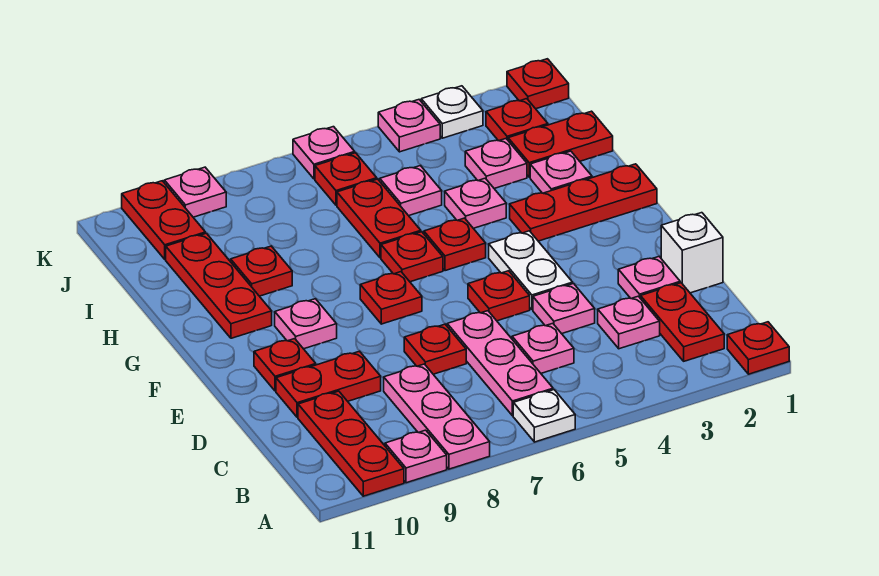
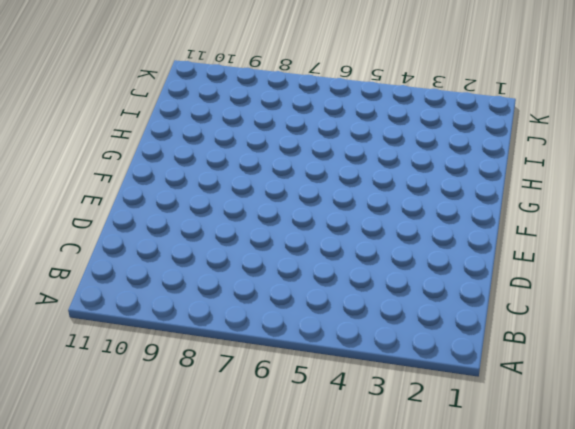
none -> red 1x1 plate [727,322,789,374]
none -> white 1x1 plate [513,390,575,442]
none -> pink 1x3 plate [384,364,490,469]
none -> pink 1x1 plate [385,430,447,483]

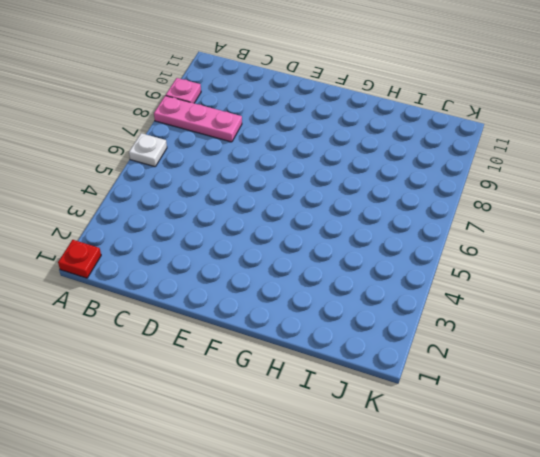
none -> red 1x3 plate [298,391,404,496]
none -> red 1x2 plate [641,283,724,361]
none -> pink 1x3 plate [447,311,553,416]
none -> pink 1x1 plate [598,296,660,349]

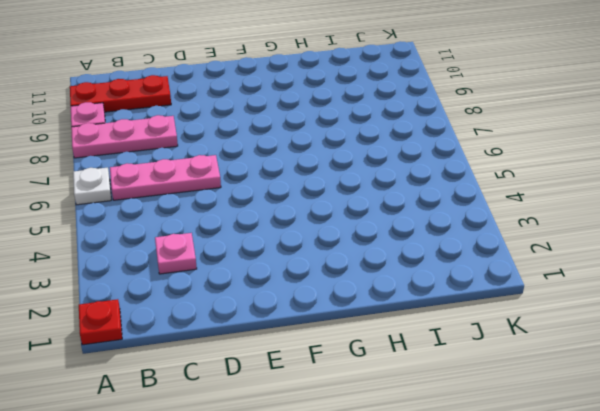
none -> red 1x2 plate [641,283,724,361]
none -> pink 1x1 plate [512,323,574,373]
none -> white 1x1 brick [661,213,723,293]
none -> pink 1x1 plate [618,257,680,299]

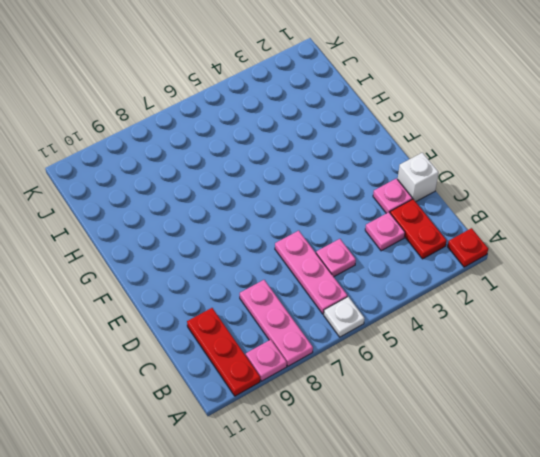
none -> pink 1x1 plate [533,284,595,334]
none -> red 1x1 plate [404,324,466,374]
none -> red 1x2 plate [276,351,381,417]
none -> white 1x2 plate [489,231,573,310]

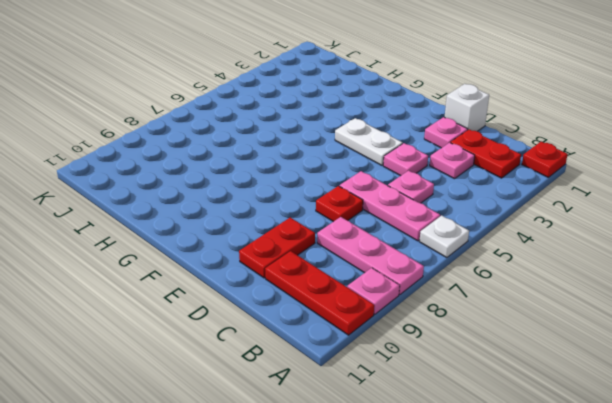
none -> red 1x1 plate [468,271,530,321]
none -> red 1x1 plate [254,339,316,391]
none -> red 1x1 plate [360,272,422,324]
none -> pink 1x1 plate [275,299,337,349]

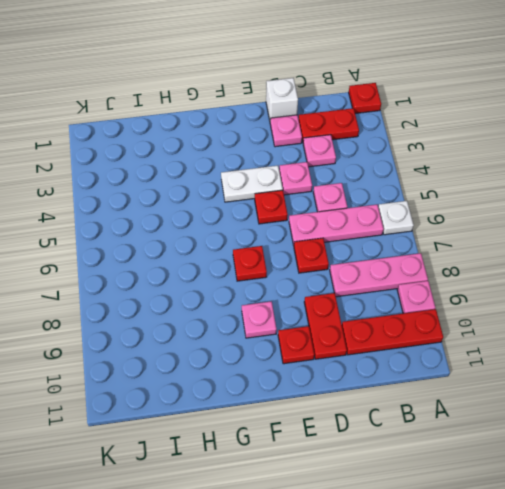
none -> red 1x3 plate [510,164,657,241]
none -> red 1x1 plate [424,218,486,271]
none -> red 1x1 plate [381,232,443,282]
none -> red 1x3 plate [166,233,272,338]

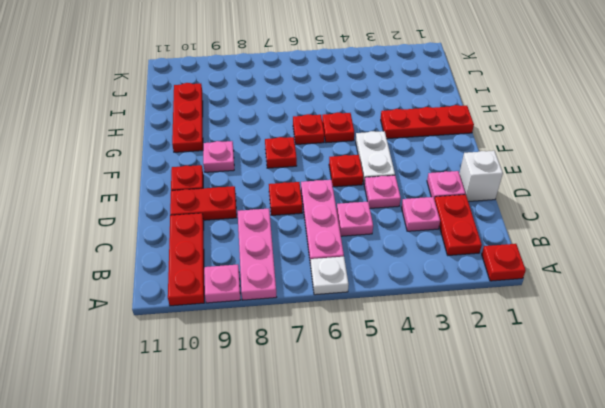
none -> pink 1x1 plate [530,151,592,193]
none -> pink 1x1 plate [445,178,506,228]
none -> red 1x2 plate [337,179,421,258]
none -> red 1x1 plate [231,246,292,296]

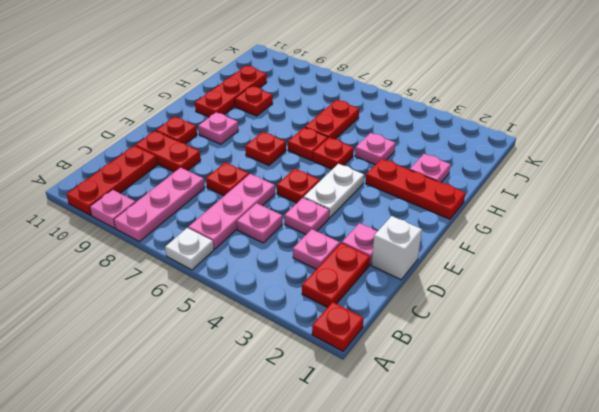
none -> red 1x2 plate [508,111,613,177]
none -> pink 1x1 plate [465,139,527,188]
none -> pink 1x1 plate [380,166,442,216]
none -> red 1x1 plate [486,99,548,141]

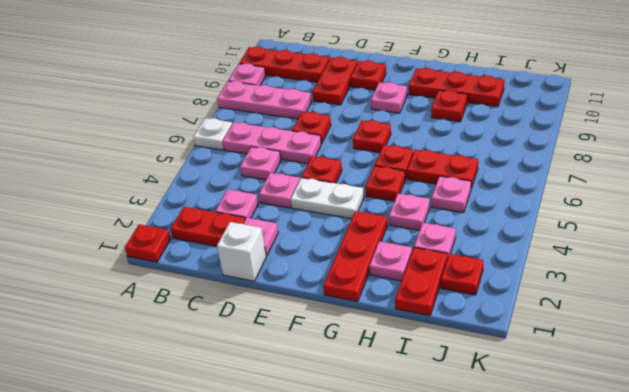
none -> red 1x1 plate [315,153,377,205]
none -> red 1x2 plate [122,181,205,259]
none -> red 1x1 plate [507,59,569,109]
none -> white 1x1 plate [421,86,483,138]

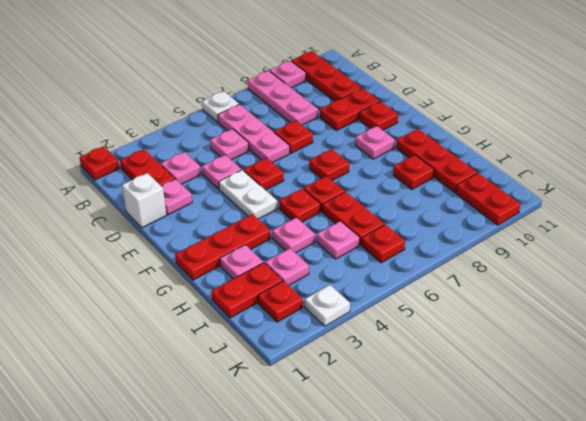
none -> red 1x1 plate [507,59,569,109]
none -> pink 1x1 plate [378,100,440,152]
none -> pink 1x1 plate [293,127,355,179]
none -> pink 1x1 plate [164,167,226,217]

